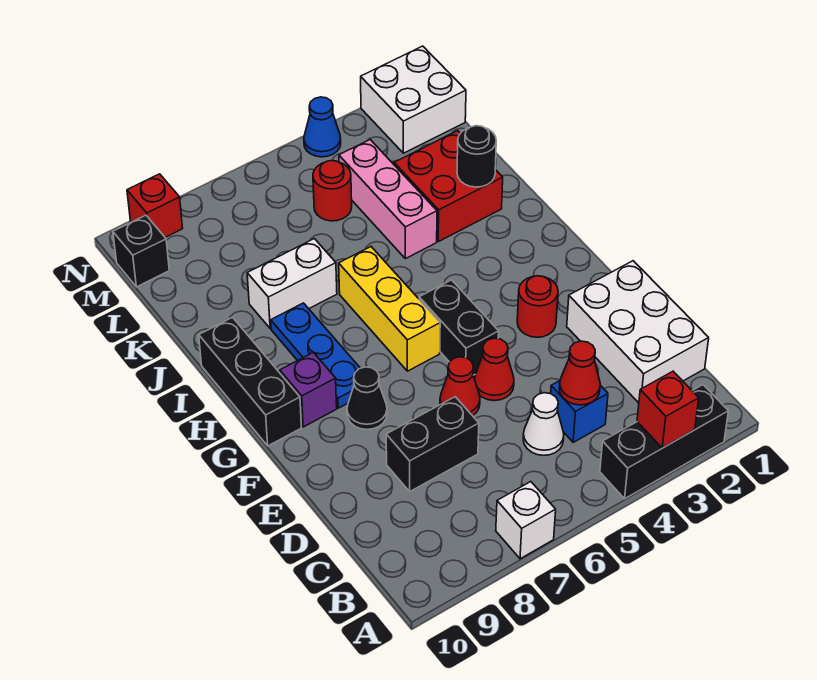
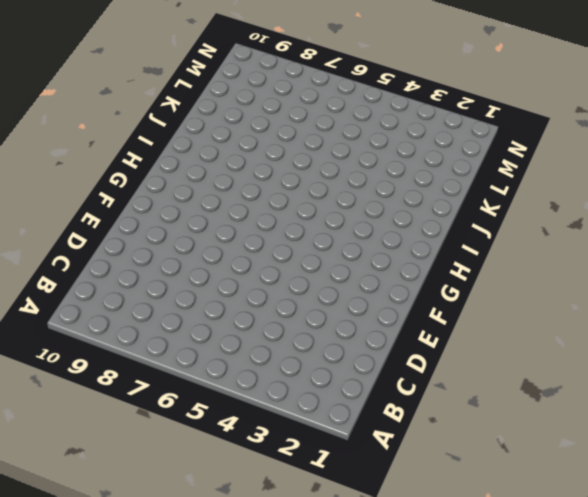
none -> black 1x3 brick [600,385,728,499]
none -> white 1x1 brick [496,482,556,559]
none -> white 2x3 brick [567,261,709,403]

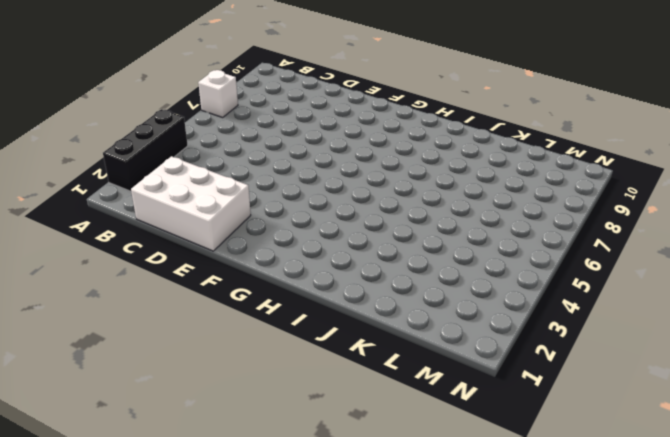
none -> blue 1x1 brick [551,381,608,442]
none -> white 1x1 cone [523,393,564,455]
none -> black 1x2 brick [386,397,479,491]

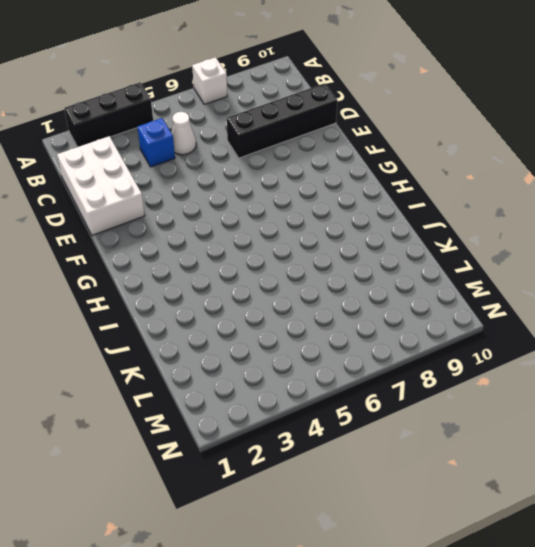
black 1x4 brick [227,83,337,158] -> black 1x2 brick [386,397,479,491]
none -> red 1x1 cone [474,338,514,401]
none -> red 1x1 cone [440,357,480,416]
none -> red 1x1 round brick [517,276,558,337]

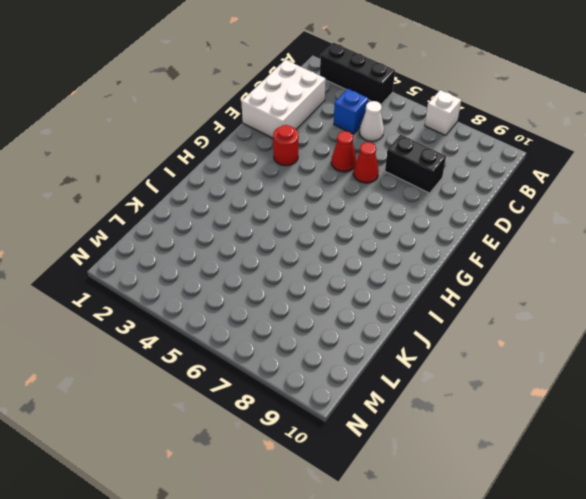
none -> black 1x2 brick [419,280,499,375]
none -> black 1x1 cone [347,367,387,430]
none -> yellow 1x3 brick [339,247,440,371]

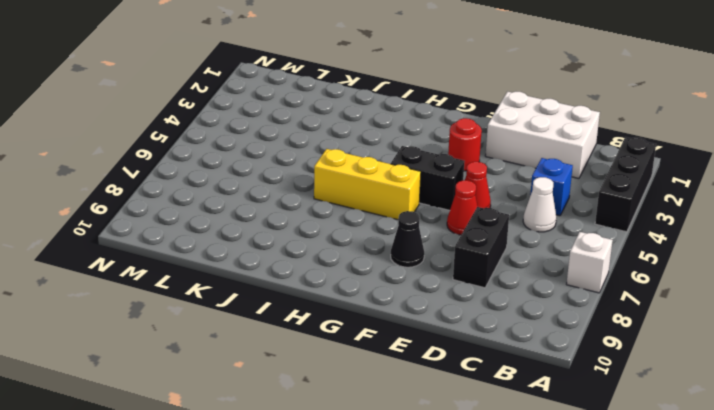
none -> blue 1x3 plate [271,303,360,408]
none -> purple 1x1 brick [280,352,337,427]
none -> black 1x3 brick [199,318,301,446]

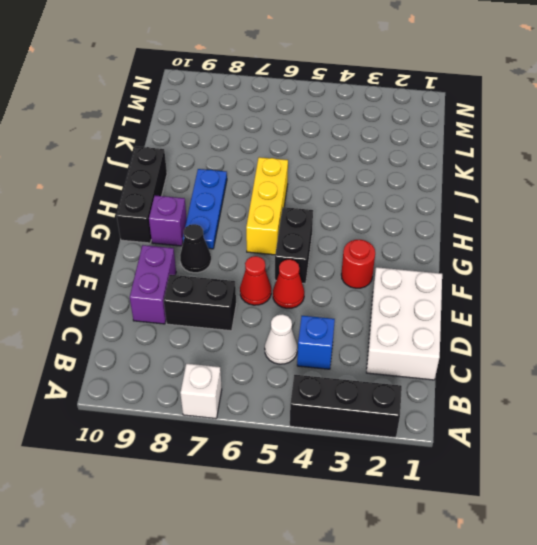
purple 1x2 brick [130,245,176,324] -> none
none -> red 2x2 brick [394,131,503,242]
none -> pink 1x3 brick [339,140,437,259]
none -> white 1x2 brick [247,239,337,328]

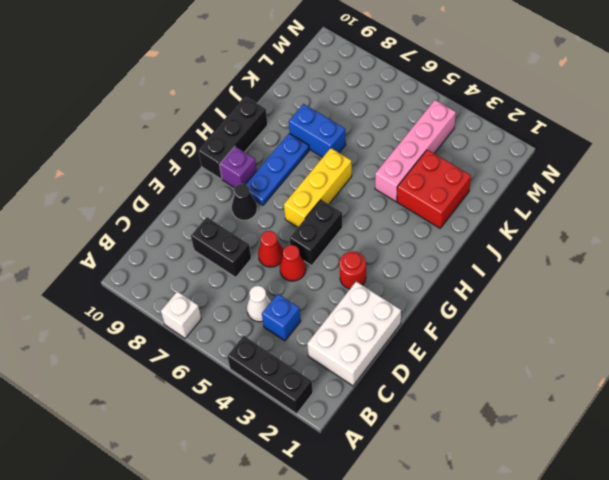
pink 1x4 brick [375,100,456,202] -> pink 1x3 brick [339,140,437,259]
blue 1x2 brick [289,104,346,157] -> white 1x2 brick [247,239,337,328]
none -> red 1x1 round brick [313,161,352,221]
none -> white 2x2 brick [361,46,466,153]
none -> black 1x1 brick [113,215,169,287]

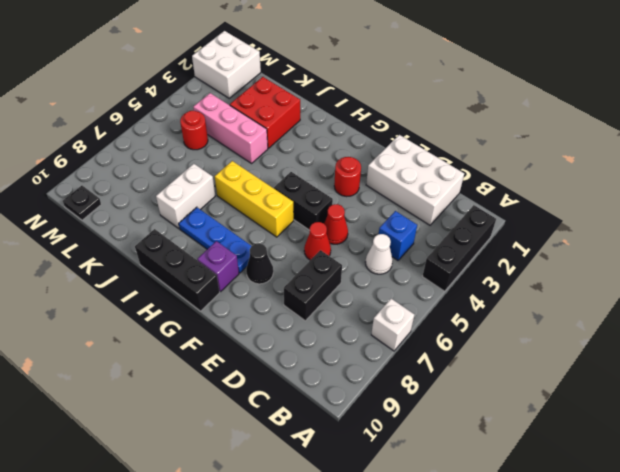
black 1x1 plate [63,186,101,220] -> black 1x1 brick [113,215,169,287]
none -> blue 1x1 cone [304,97,341,157]
none -> red 1x1 brick [127,174,183,237]
none -> red 1x1 brick [637,371,699,448]

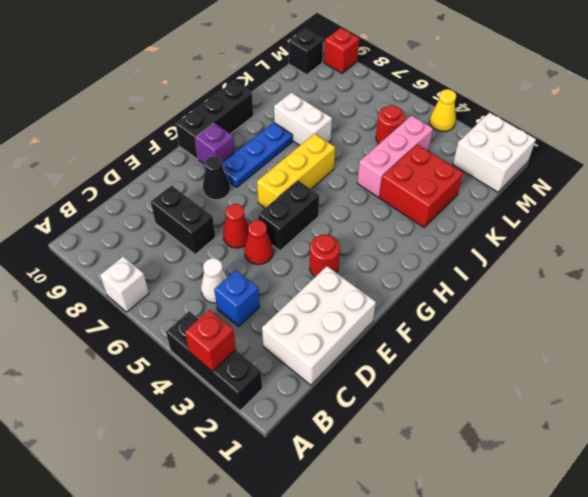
yellow 1x1 cone [430,89,456,132] -> blue 1x1 cone [304,97,341,157]
none -> red 1x1 cone [559,341,600,405]
none -> black 1x1 round brick [457,126,496,187]

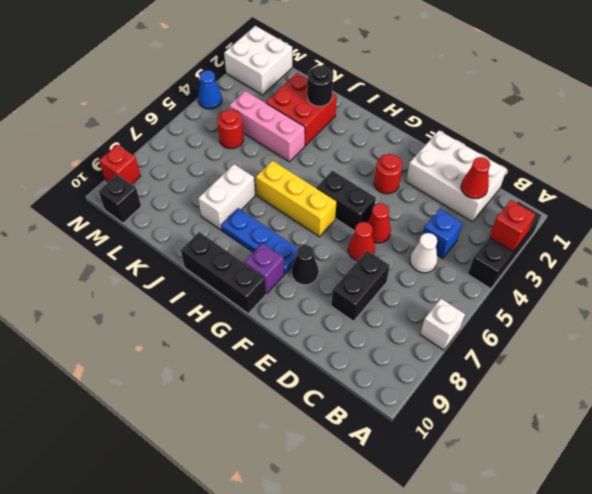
red 1x1 cone [461,157,490,199] -> red 1x1 cone moved to [559,341,600,405]

